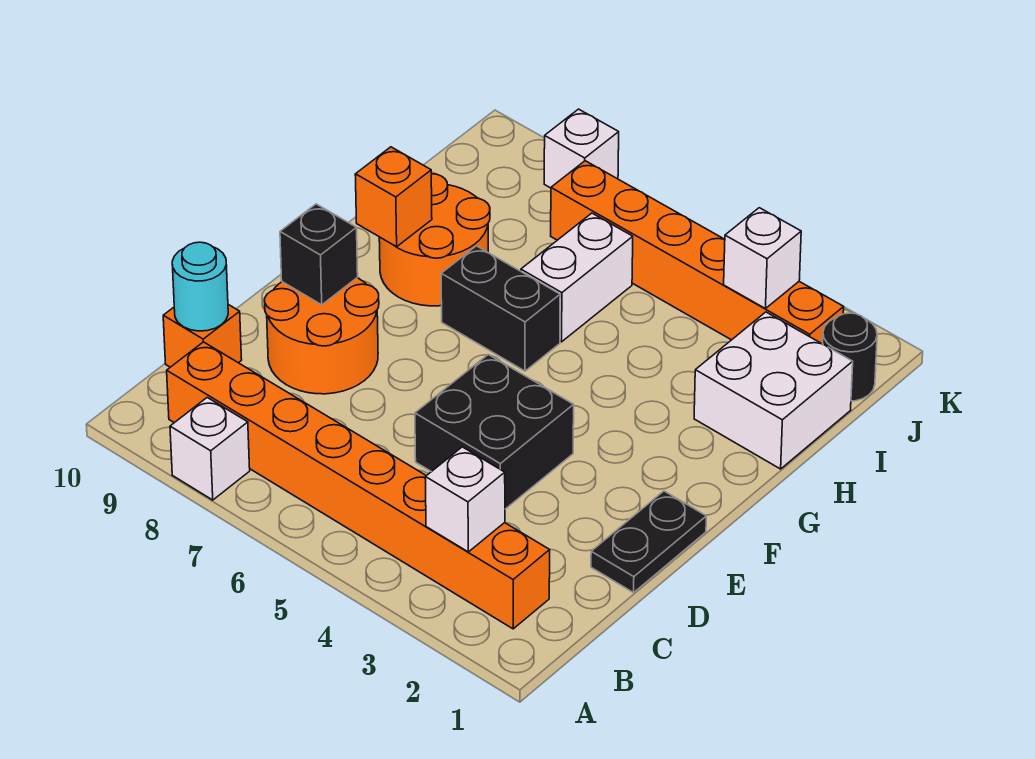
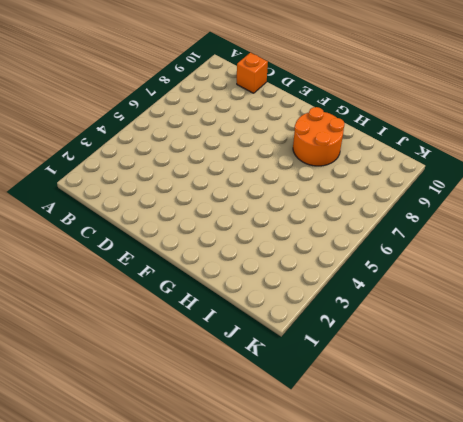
none -> white 1x1 brick [170,398,250,500]
none -> orange 1x8 brick [167,342,550,629]
none -> black 1x2 plate [591,491,706,593]

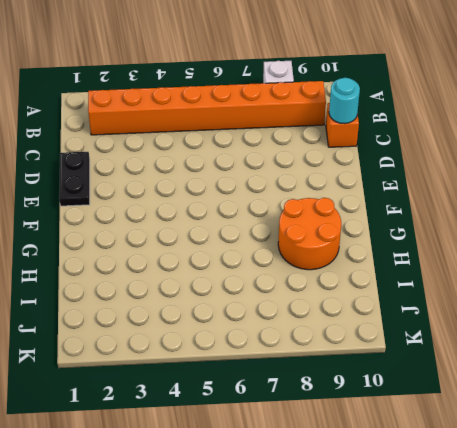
none -> black 2x2 brick [415,354,574,509]
none -> orange 2x2 round brick [265,278,379,394]
none -> black 1x2 brick [441,246,560,371]

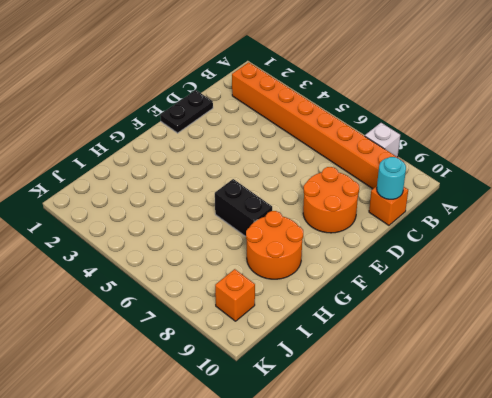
orange 1x1 brick [215,269,255,321] -> orange 1x1 brick moved to [355,147,432,247]
none -> black 2x2 brick [415,354,574,509]
none -> white 2x2 brick [694,312,853,469]
none -> white 1x2 brick [521,213,633,342]

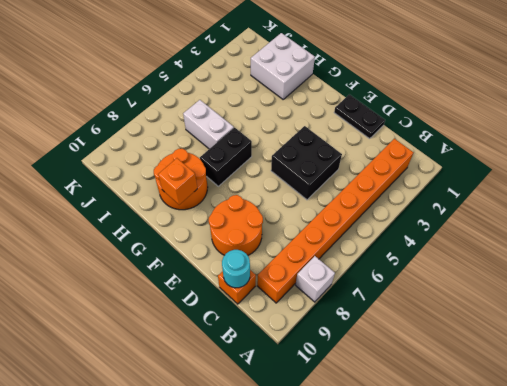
none -> black 1x1 round brick [823,313,877,401]
none -> orange 1x6 brick [551,161,844,344]
none -> white 1x1 brick [544,109,619,188]

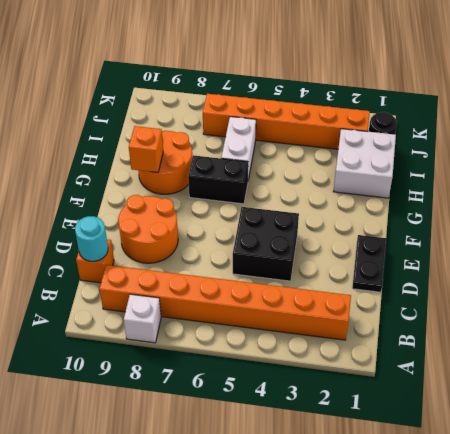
none -> white 1x1 brick [544,109,619,188]
none -> white 1x1 brick [425,447,505,552]
none -> black 1x1 brick [280,204,358,305]

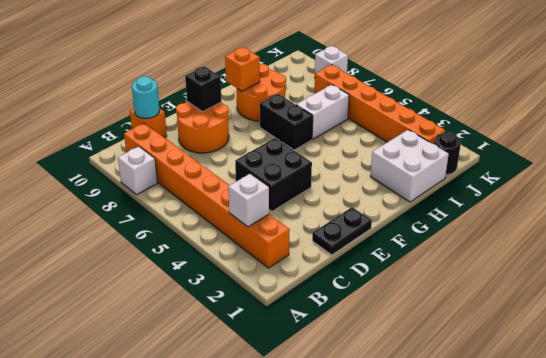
none -> white 1x1 brick [724,208,801,309]

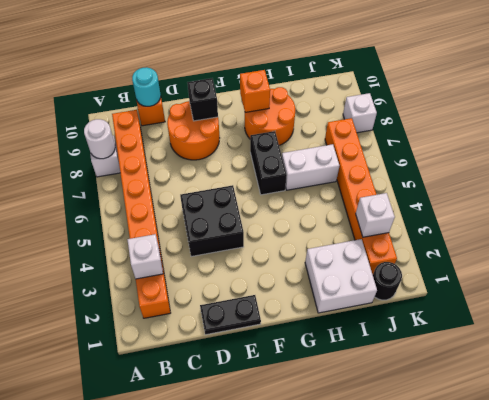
white 1x1 round brick [84,119,115,159] -> none

